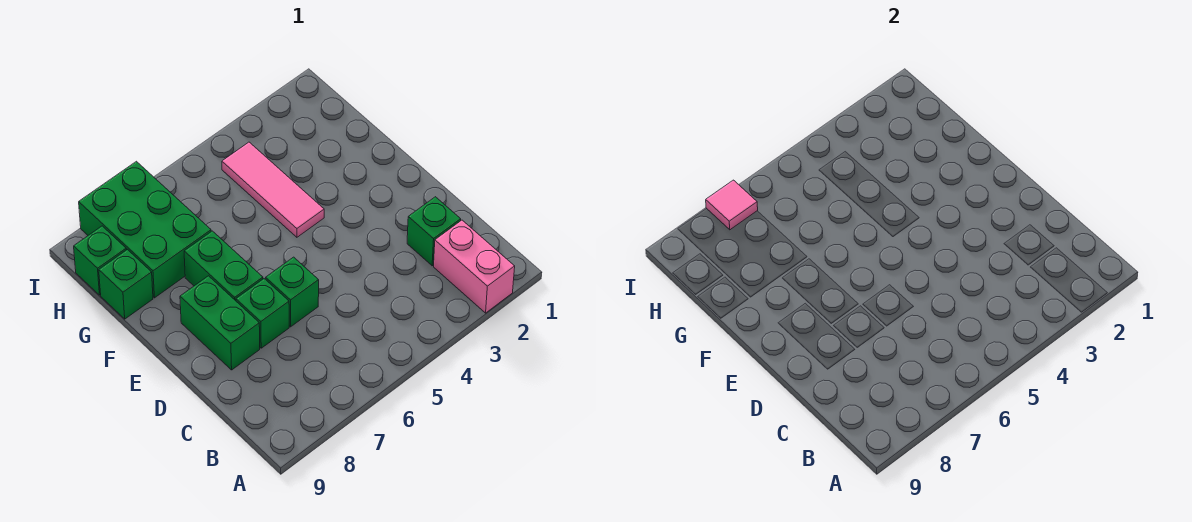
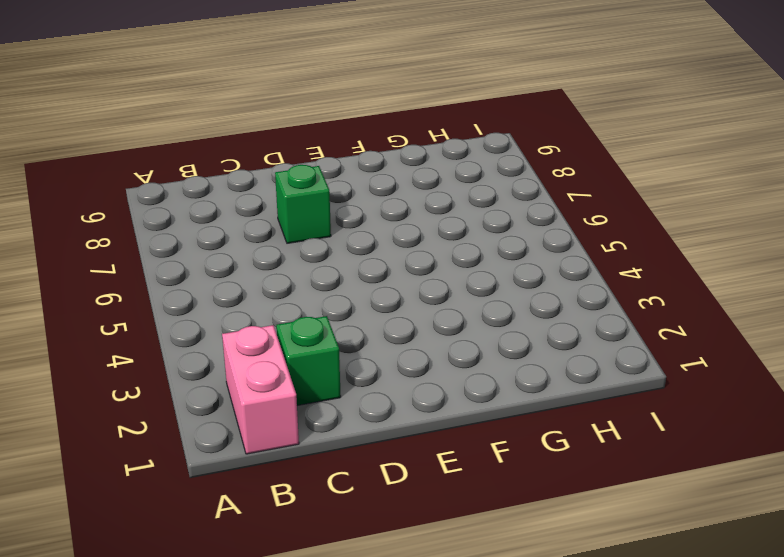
pink 1x2 brick [222,325,299,454] -> pink 1x2 brick turned to [434,220,515,313]
none -> green 1x1 brick [266,257,319,327]
none -> green 1x2 brick [180,276,260,370]

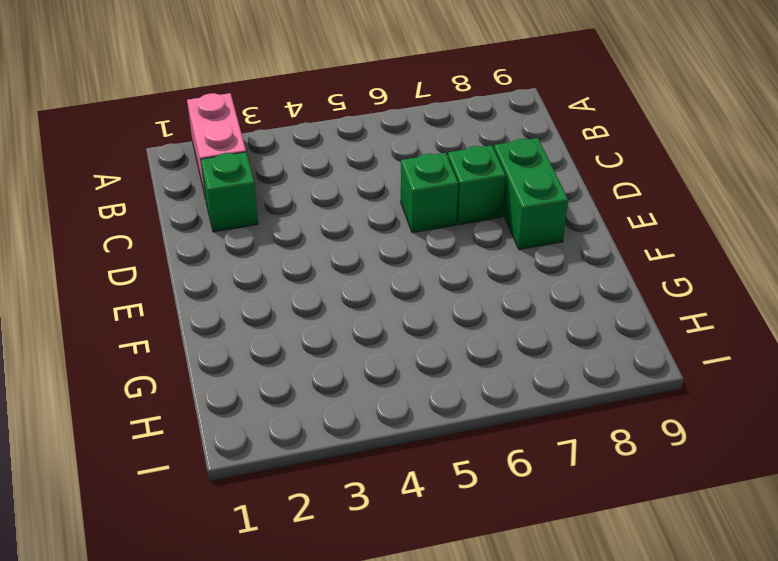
none -> green 1x2 brick [184,231,263,301]
none -> pink 1x3 tile [222,142,324,237]

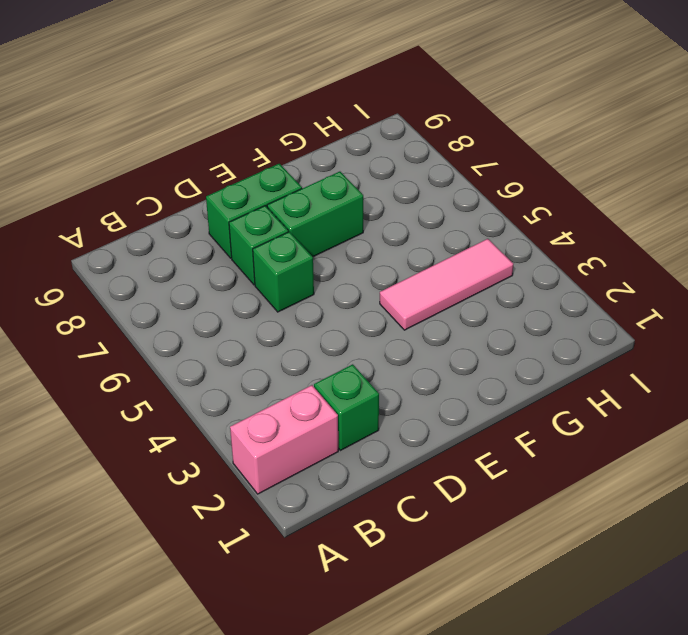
none -> green 2x3 brick [79,161,211,298]
none -> green 1x1 brick [99,250,153,319]

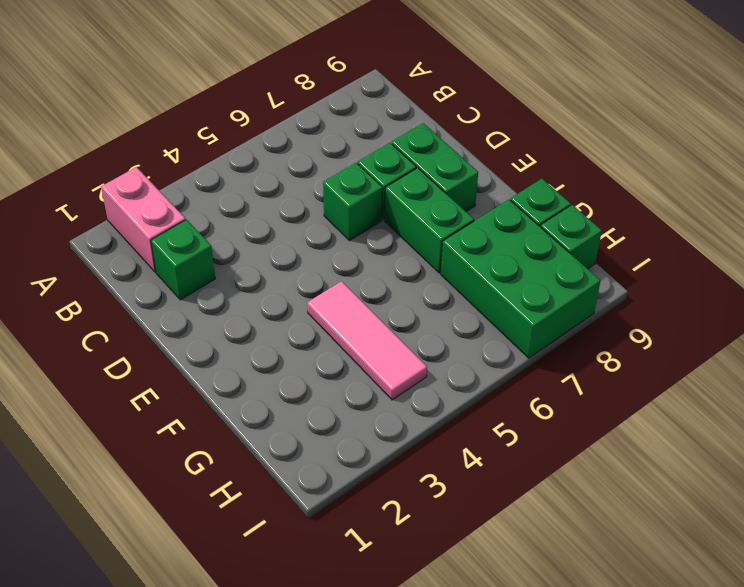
none -> pink 1x1 tile [706,180,758,230]

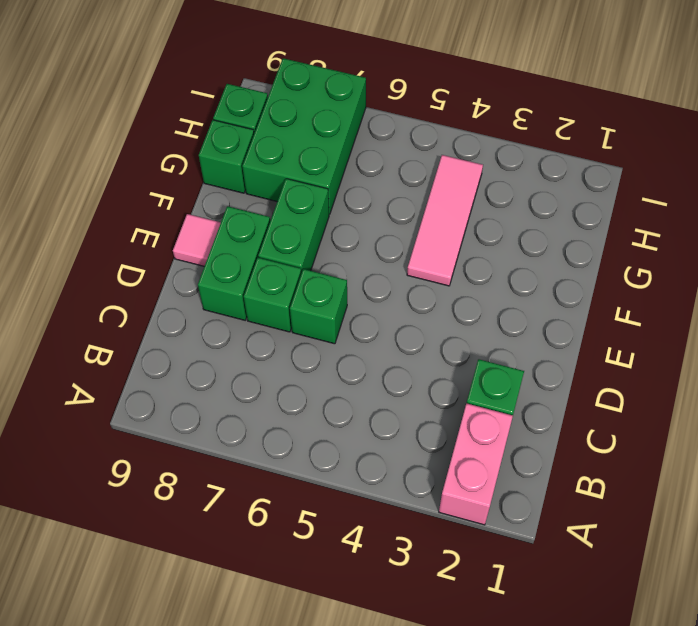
pink 1x1 tile [173,214,221,266] -> pink 1x1 tile moved to [706,180,758,230]

